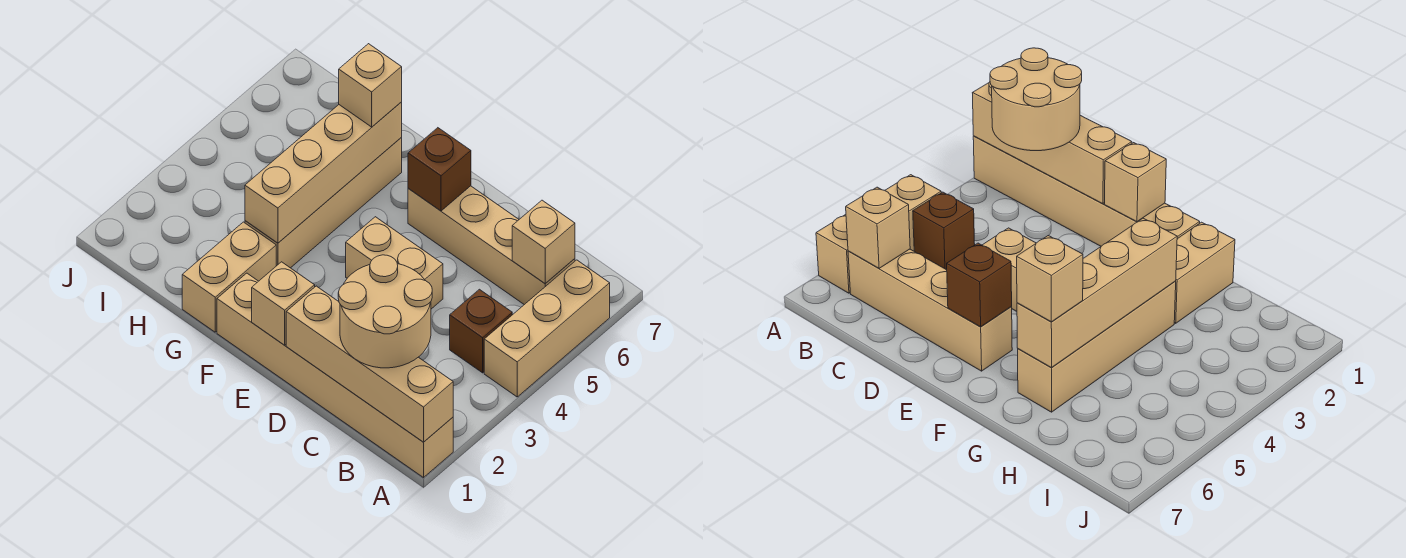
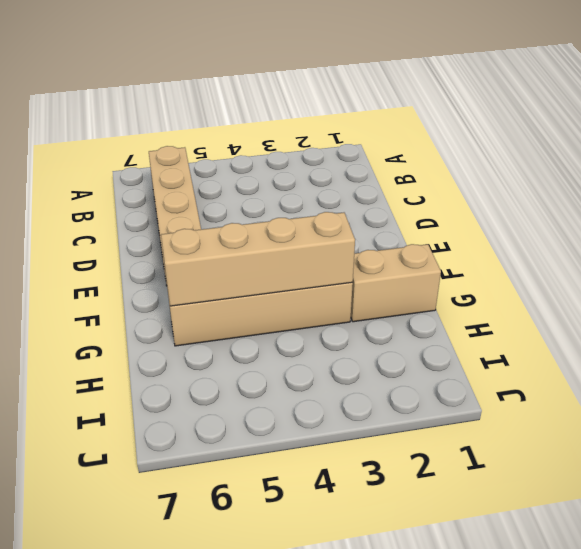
none -> tan 1x6 brick [217,273,453,478]
none -> tan 1x3 brick [484,260,610,397]
none -> brown 1x1 brick [450,289,512,373]

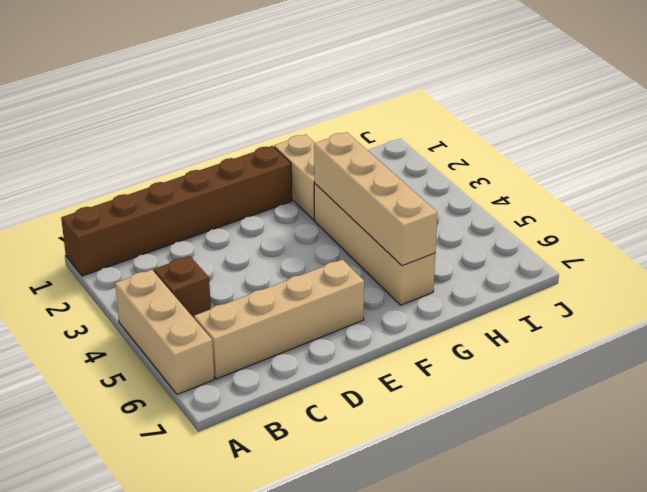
brown 1x6 brick [61,146,292,276] -> tan 1x6 brick [217,273,453,478]
none -> tan 1x2 brick [346,217,443,309]
none -> tan 1x4 brick [286,286,453,442]
none -> tan 1x1 brick [512,200,575,284]

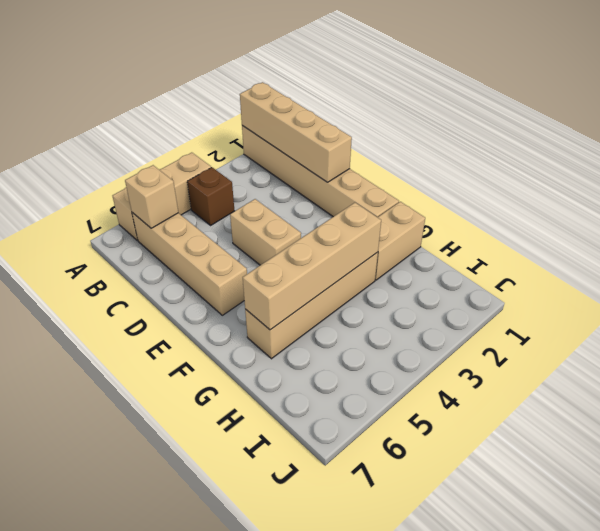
none -> tan 1x1 brick [252,262,315,345]
none -> brown 1x1 brick [408,128,471,211]
none -> tan 2x2 round brick [338,255,432,368]

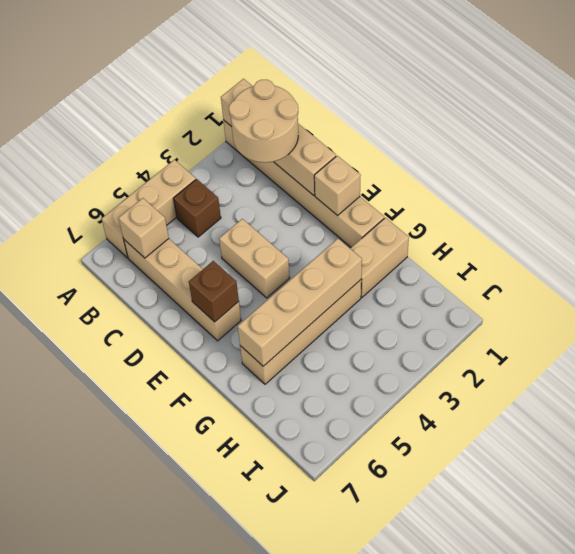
none -> tan 1x1 brick [339,44,402,127]

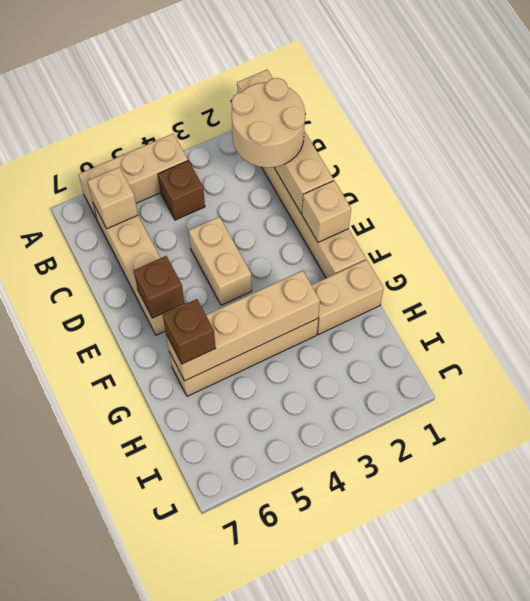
brown 1x1 brick [163,299,216,364] -> tan 1x1 brick [339,44,402,127]

